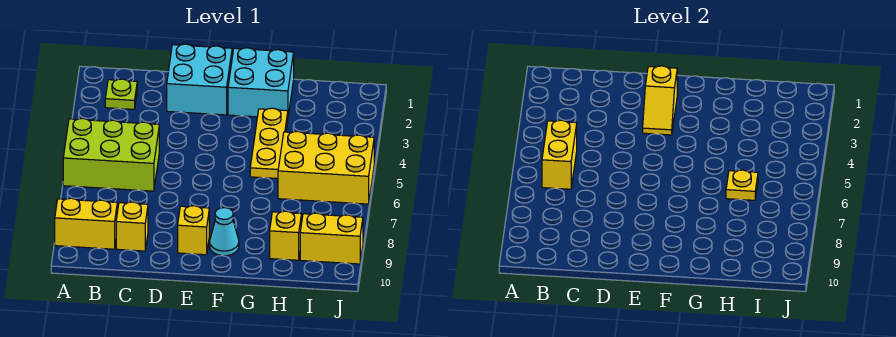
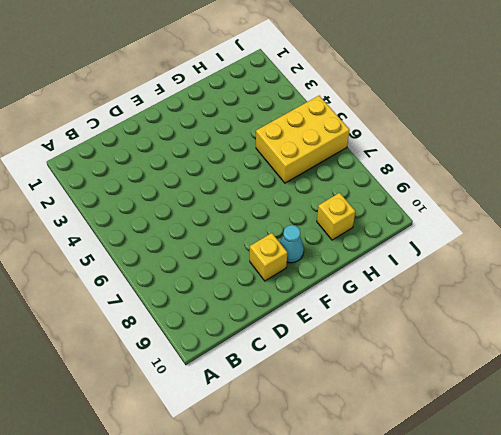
none -> lime 2x3 brick [63,118,159,191]
none -> yellow 1x2 brick [55,198,117,249]
none -> lime 1x1 plate [105,79,137,109]

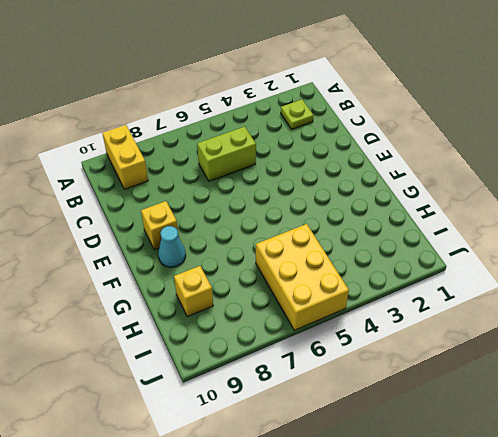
lime 1x2 brick [197,127,256,181] -> lime 2x3 brick [63,118,159,191]
none -> yellow 1x1 brick [116,202,148,251]
none -> cyan 2x2 brick [167,44,232,115]
none -> cyan 2x2 brick [228,48,294,117]

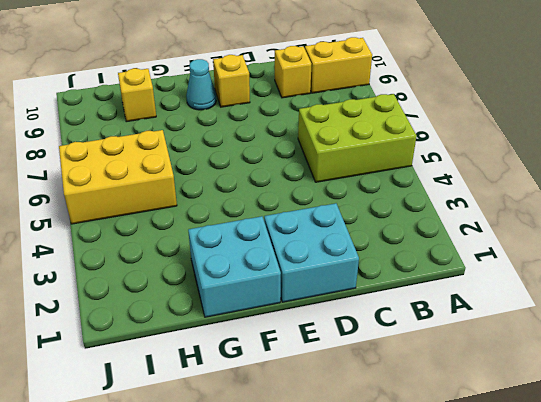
none -> lime 1x1 plate [105,79,137,109]
none -> yellow 1x3 plate [250,108,288,179]
none -> yellow 1x2 brick [300,213,363,264]

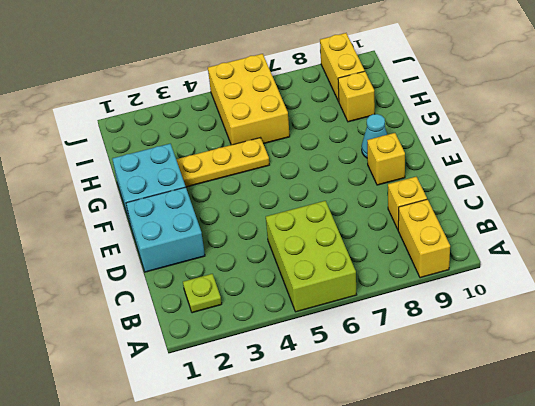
none -> yellow 1x2 brick [542,120,577,189]
none -> yellow 1x2 slope [643,66,677,135]
none -> yellow 1x1 plate [726,170,758,200]

